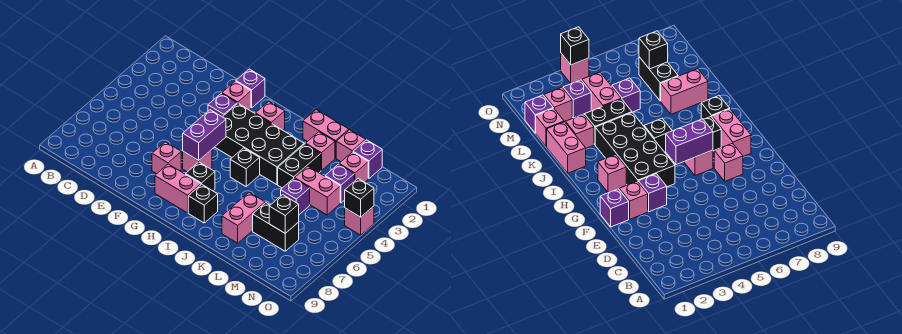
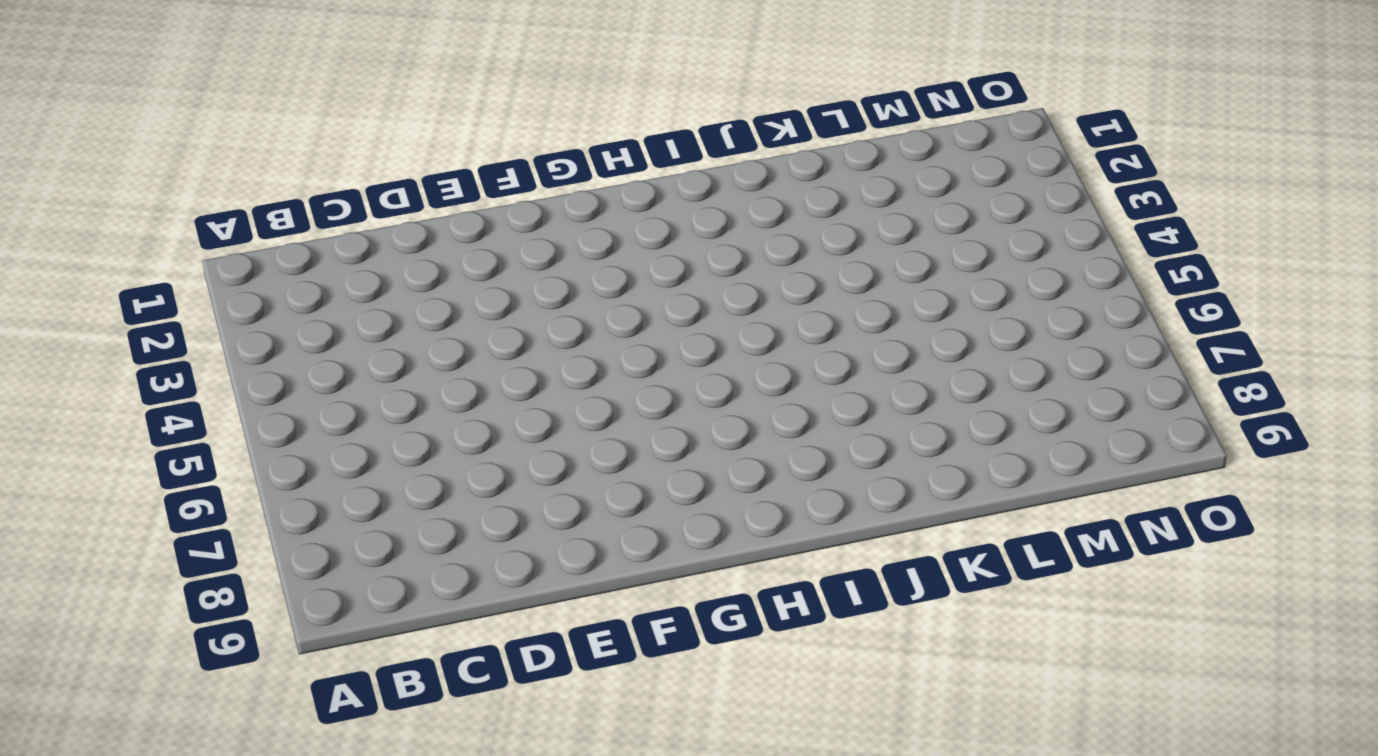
none -> purple 1x1 brick [236,69,265,108]
none -> pink 1x1 brick [222,81,251,110]
none -> purple 1x1 brick [208,93,237,117]

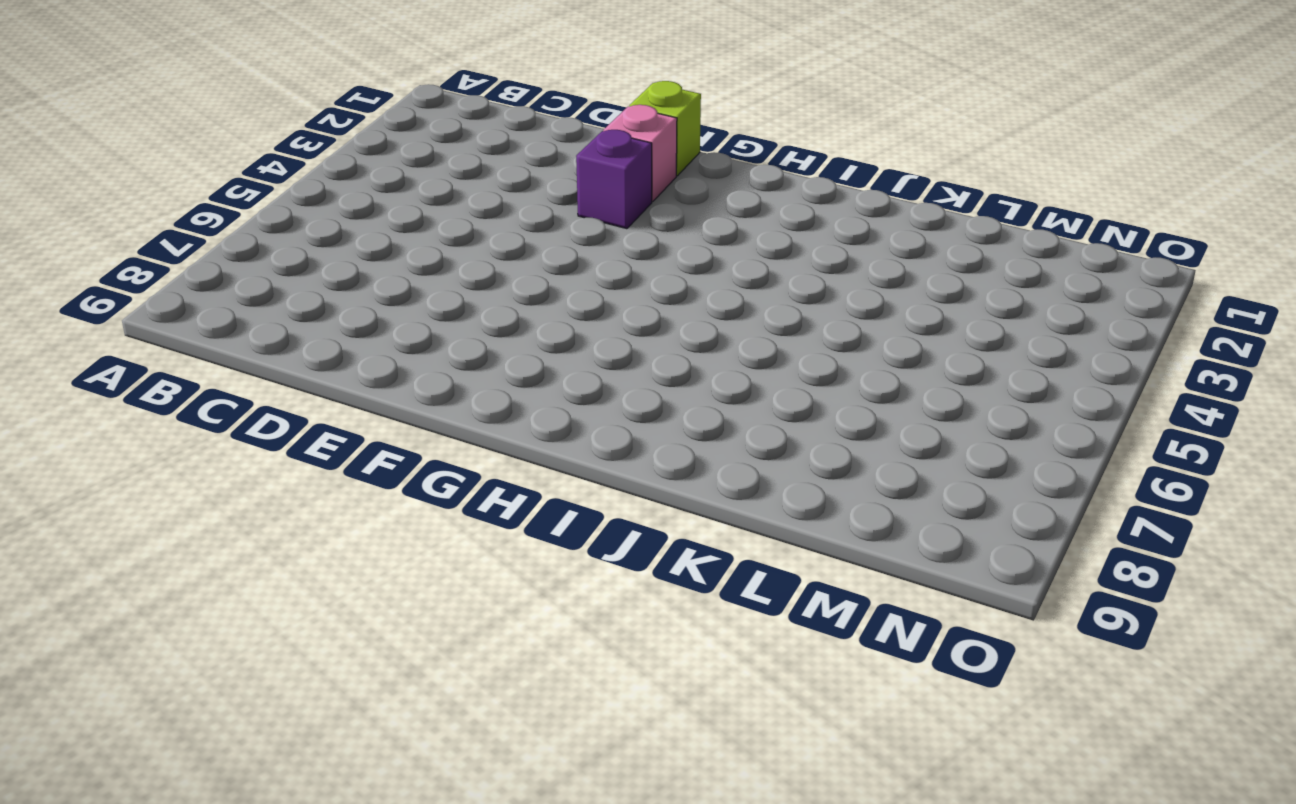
lime 1x1 brick [629,81,701,176] -> purple 1x1 brick [236,69,265,108]
none -> pink 1x1 brick [152,142,181,174]
none -> black 2x4 brick [215,104,304,185]
none -> pink 1x1 brick [183,150,212,172]

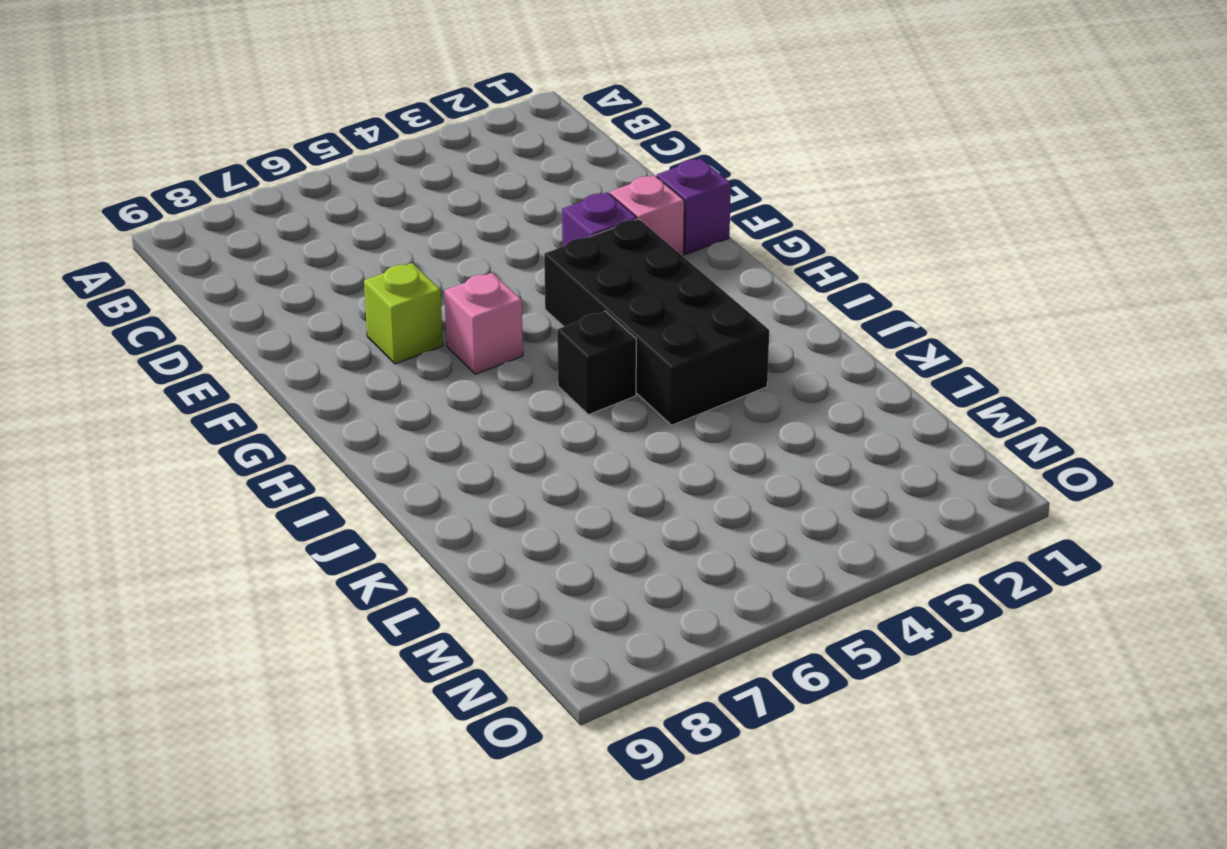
lime 1x1 brick [364,263,443,364] -> pink 1x1 brick [152,142,181,174]
none -> pink 1x2 brick [155,164,201,213]
none -> pink 1x1 brick [255,101,285,130]
none -> black 1x1 brick [186,162,215,191]

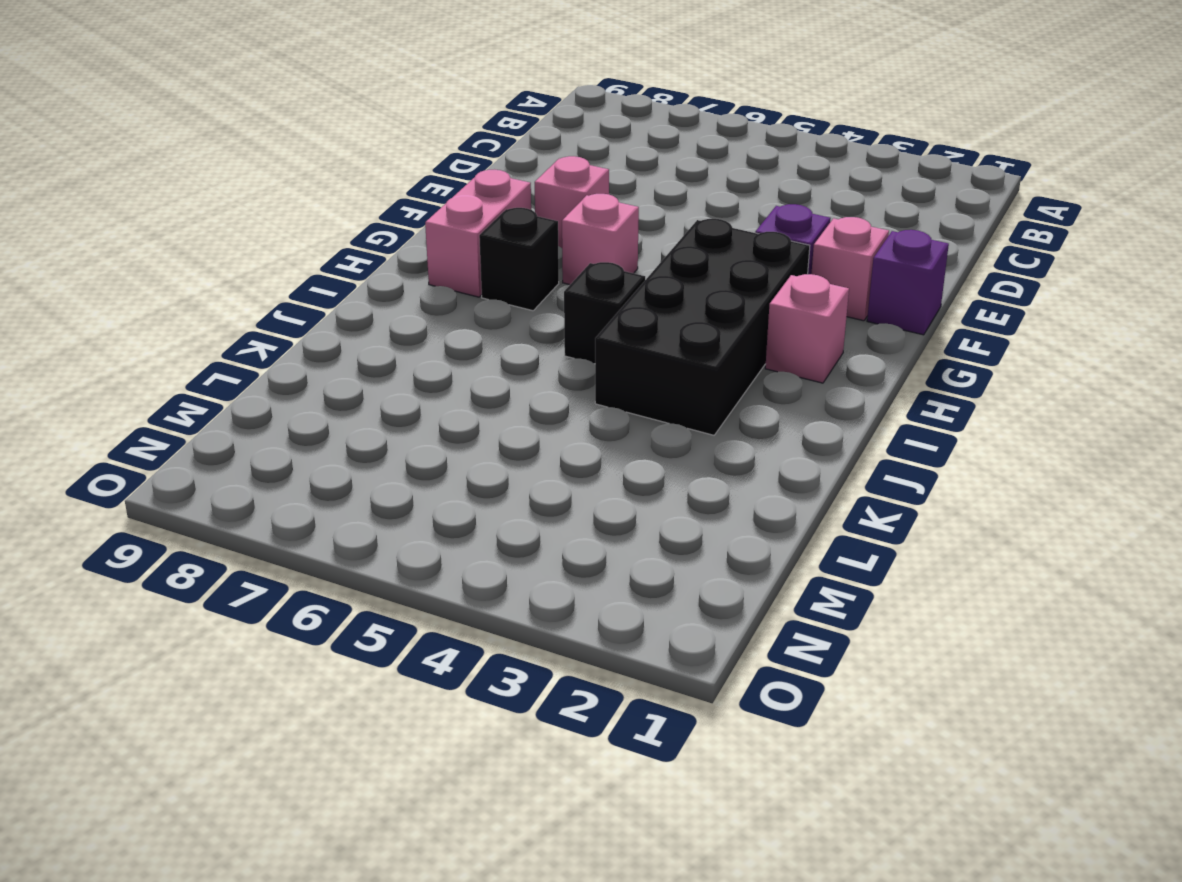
none -> black 1x1 brick [188,184,218,223]
none -> pink 1x2 brick [303,110,349,158]
none -> pink 1x1 brick [306,132,335,170]

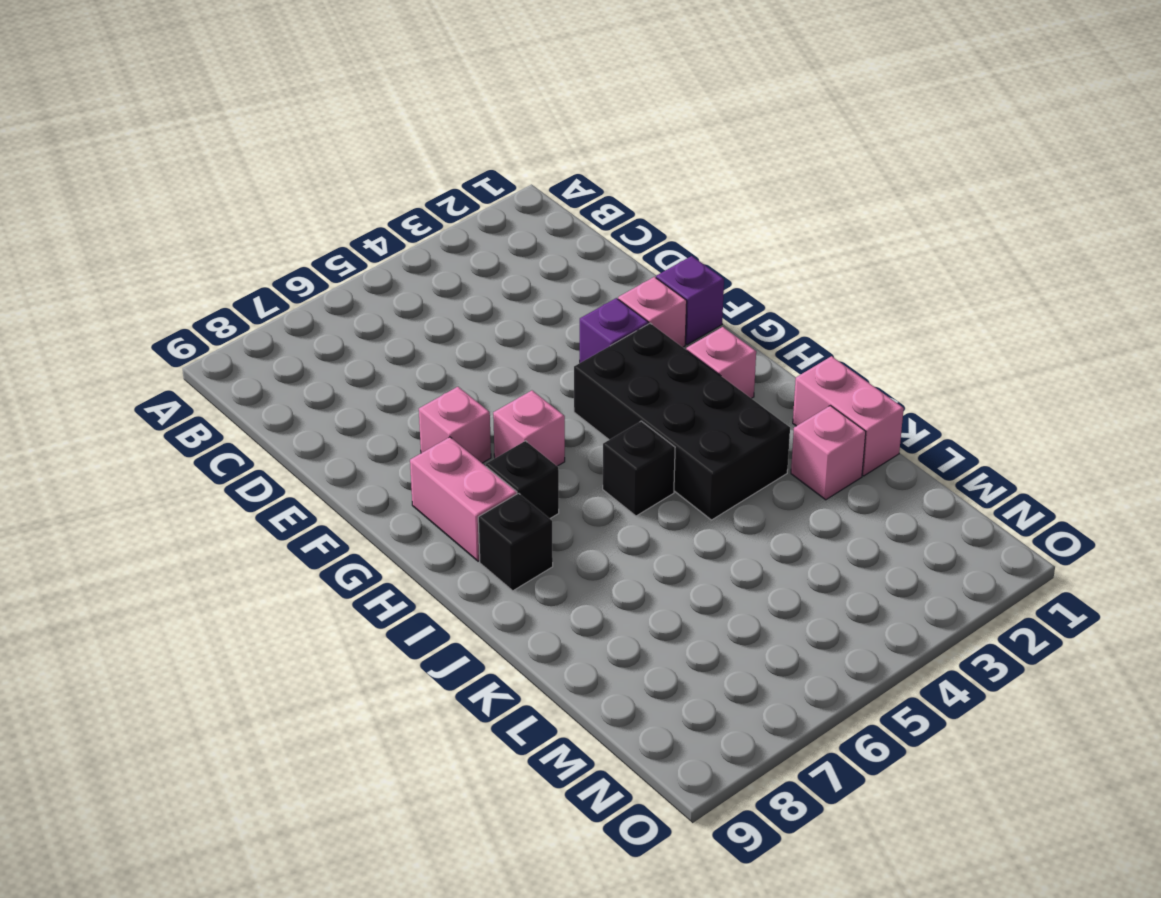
none -> black 1x2 brick [278,144,321,188]
none -> pink 1x2 brick [222,193,265,243]
none -> pink 1x1 brick [336,130,366,162]

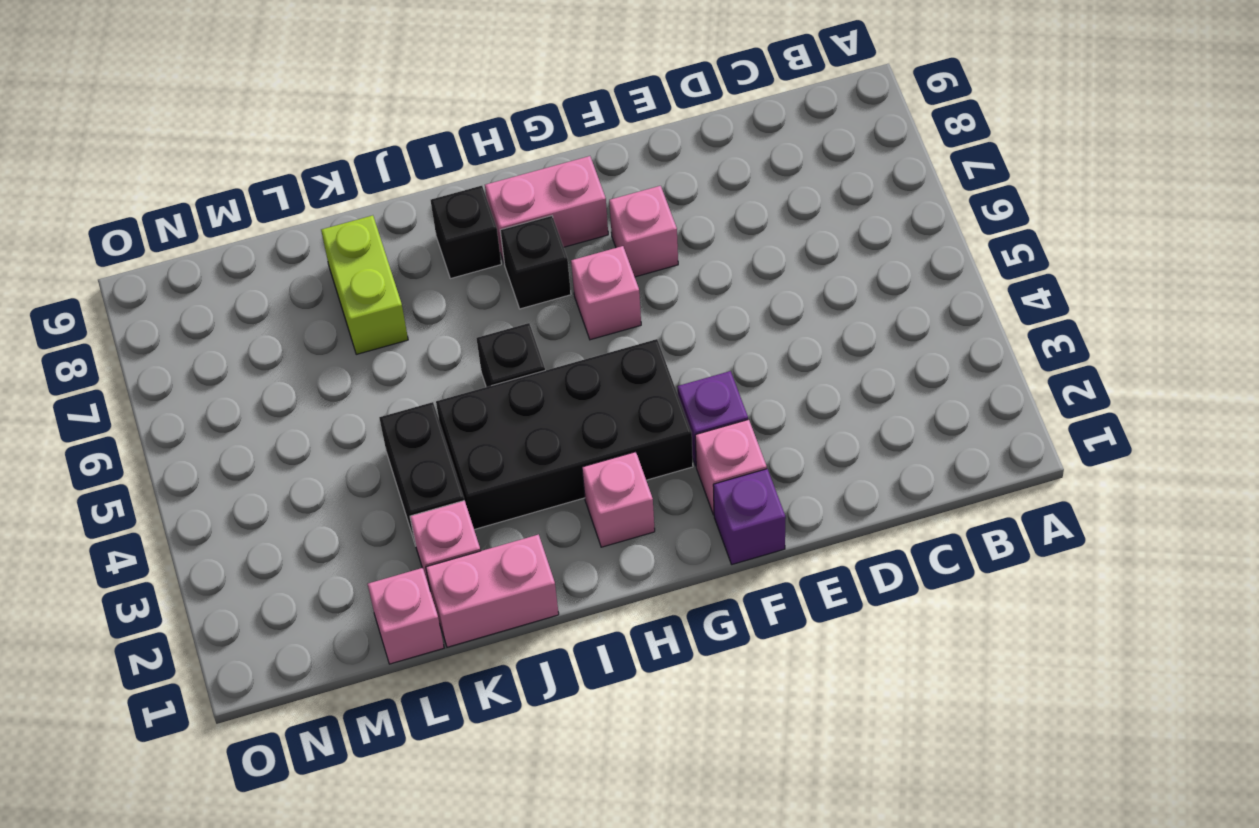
lime 1x2 brick [321,215,408,354] -> pink 1x2 brick [222,193,265,243]
none -> pink 1x2 brick [294,166,340,215]
none -> purple 1x1 brick [281,178,310,215]
none -> black 1x2 brick [253,203,299,251]

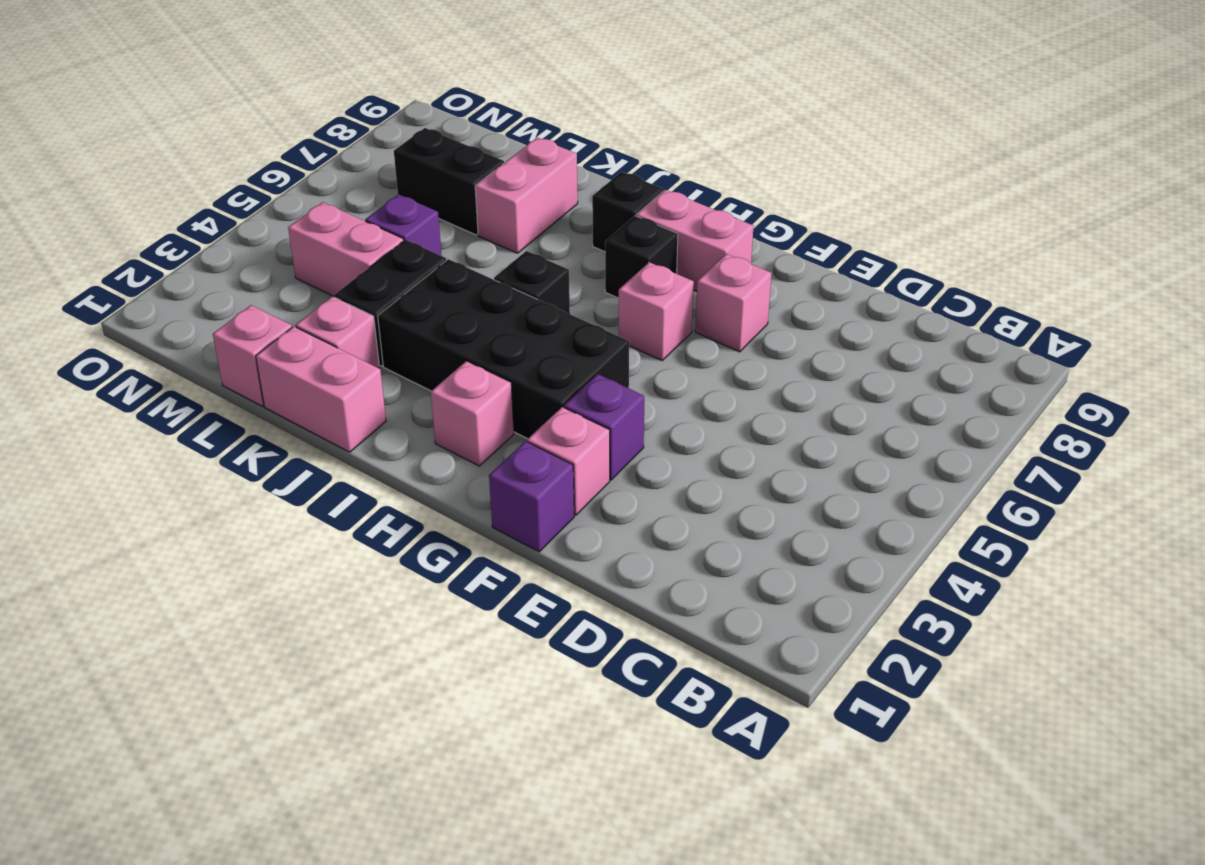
none -> purple 1x1 brick [353,140,382,178]
none -> pink 1x1 brick [339,152,368,182]
none -> purple 1x1 brick [325,164,354,203]

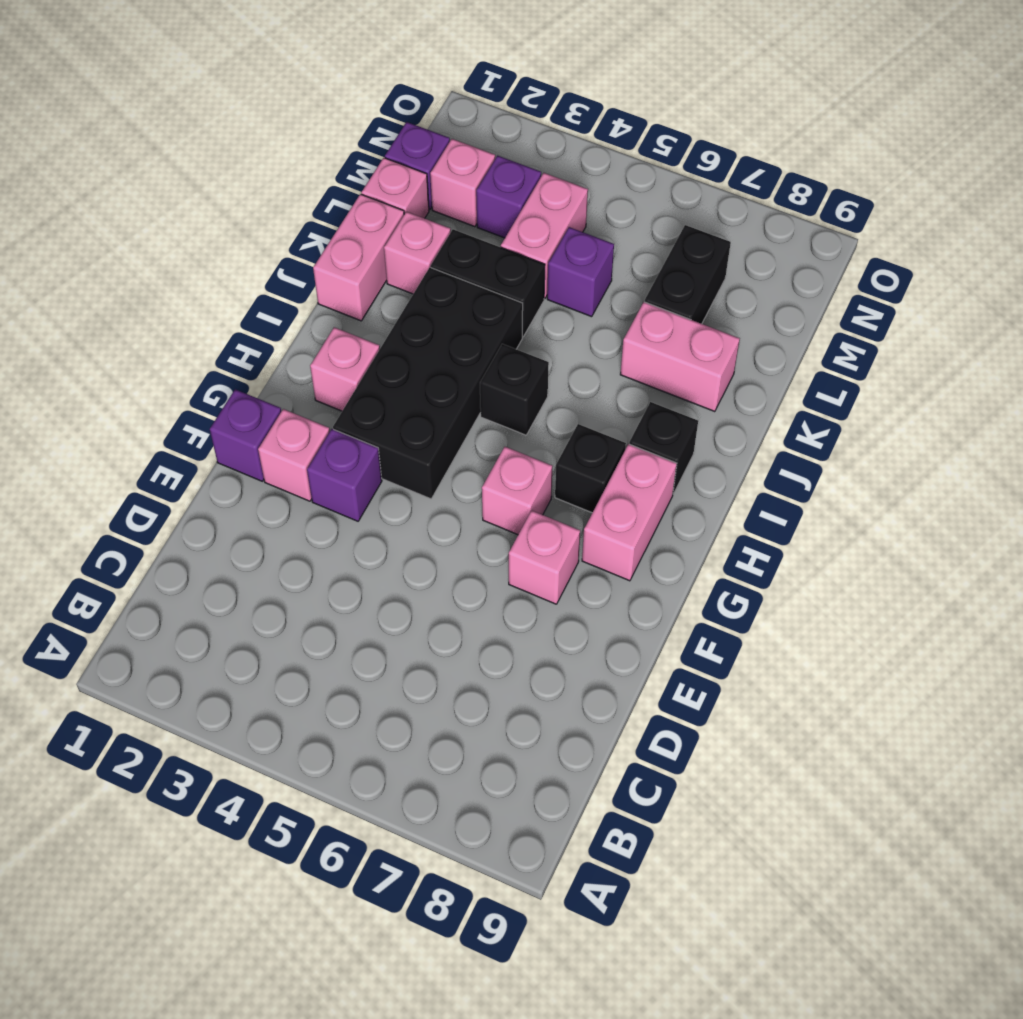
none -> pink 1x1 brick [345,206,374,235]
none -> purple 1x2 brick [183,110,226,161]
none -> black 1x1 brick [269,195,299,233]

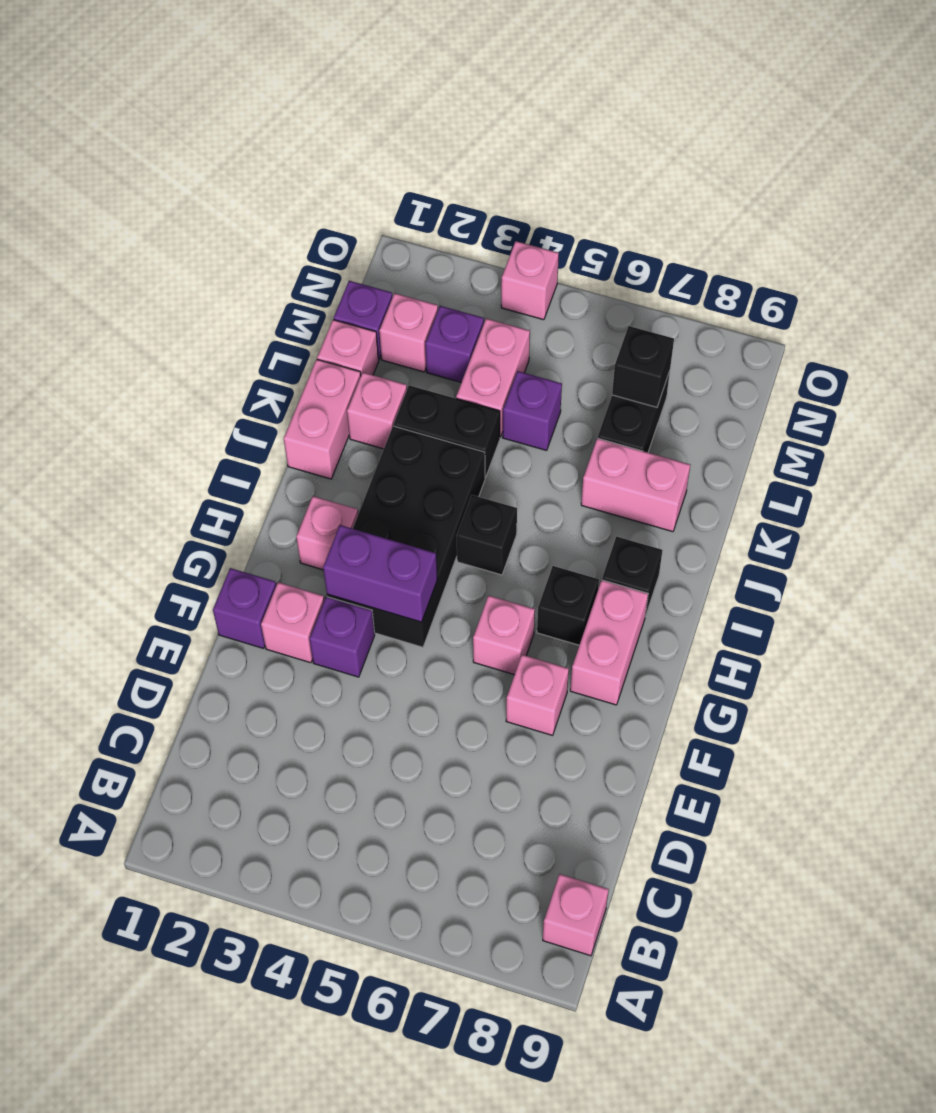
pink 1x1 brick [543,874,609,956] -> none
purple 1x2 brick [323,525,437,622] -> purple 1x2 brick moved to [183,110,226,161]
none -> black 1x1 brick [345,179,374,217]

